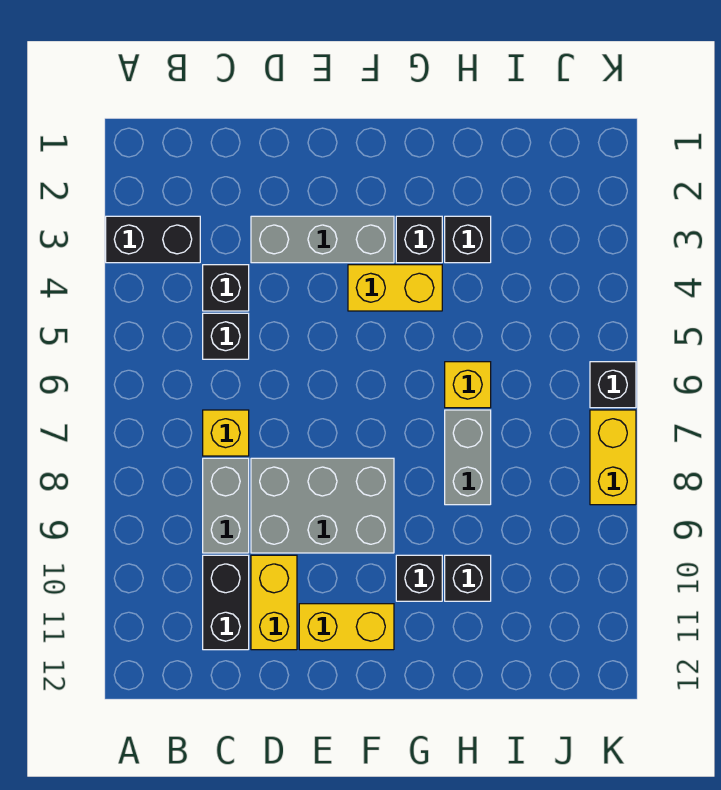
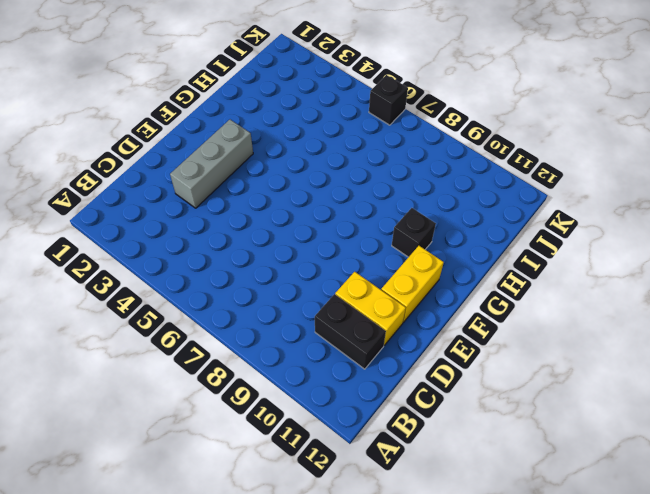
none -> black 1x2 brick [106,216,200,263]
none -> black 1x1 brick [203,265,249,311]
none -> black 1x1 brick [203,313,249,359]

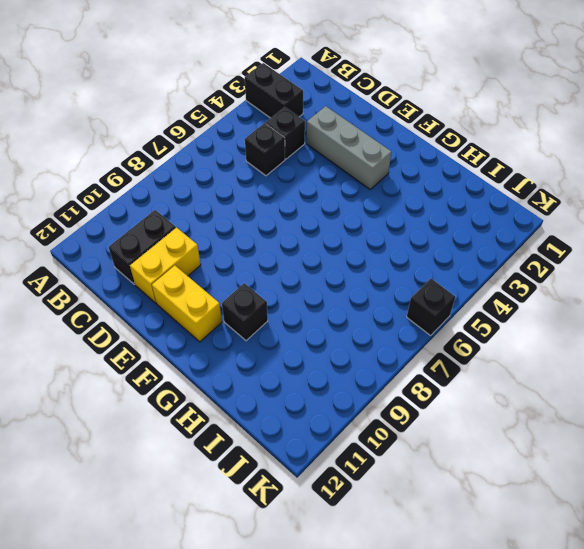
none -> yellow 1x1 brick [203,410,249,456]
none -> grey 1x2 brick [203,458,249,553]
none -> grey 2x3 brick [251,458,394,553]

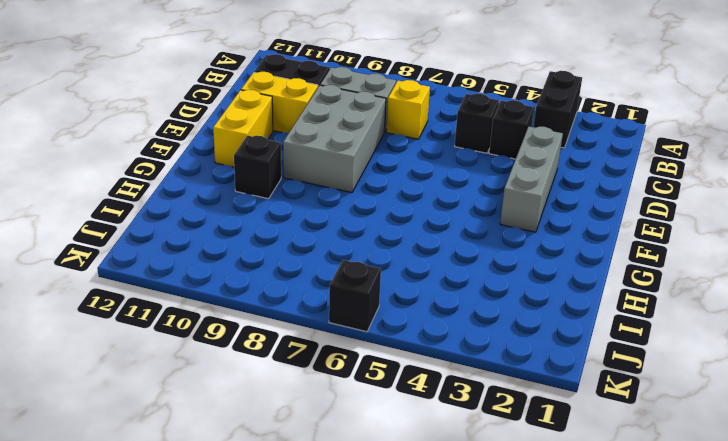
none -> yellow 1x2 brick [348,265,442,311]
none -> black 1x1 brick [396,216,442,263]
none -> black 1x1 brick [445,216,491,263]

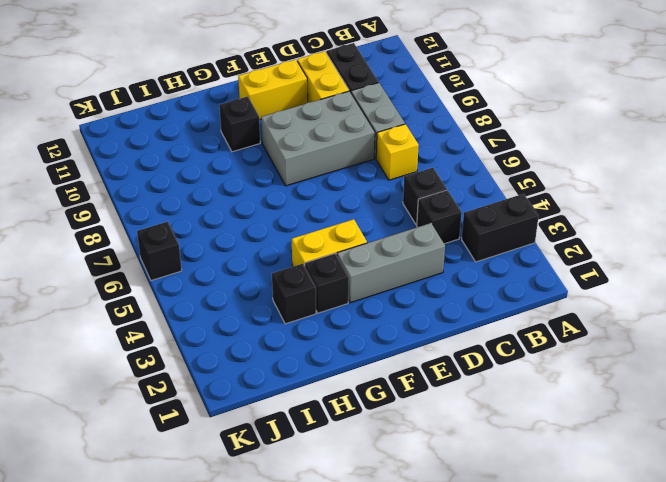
none -> yellow 1x1 brick [445,362,491,408]
none -> grey 1x2 brick [445,410,491,505]
none -> black 1x1 brick [445,555,491,601]

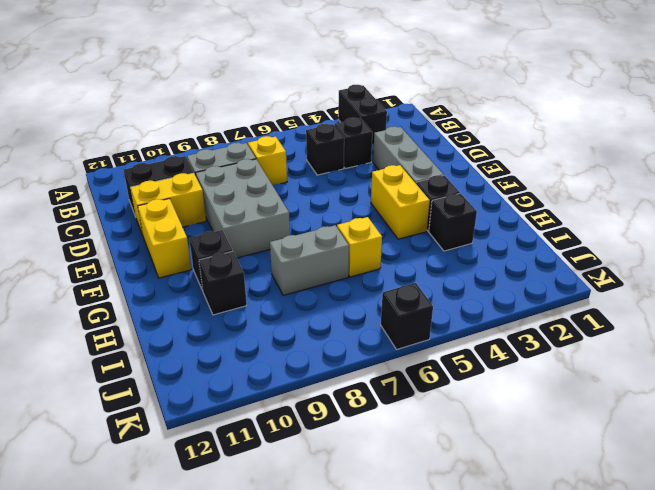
none -> yellow 1x2 brick [590,410,636,505]

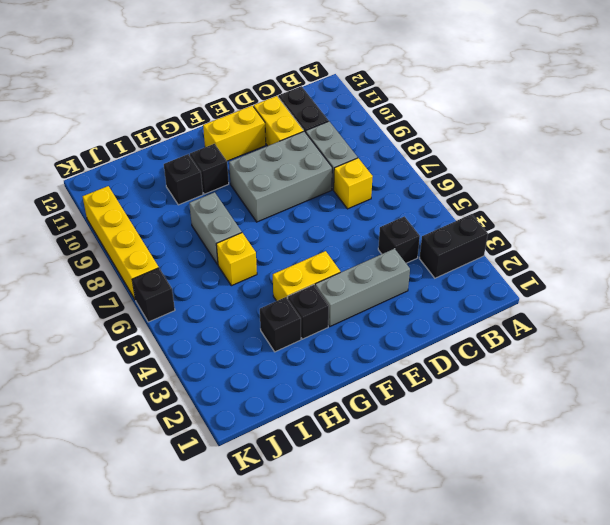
yellow 1x4 brick [83,186,159,300] -> yellow 1x2 brick [590,410,636,505]
none -> black 1x1 brick [203,313,249,359]

